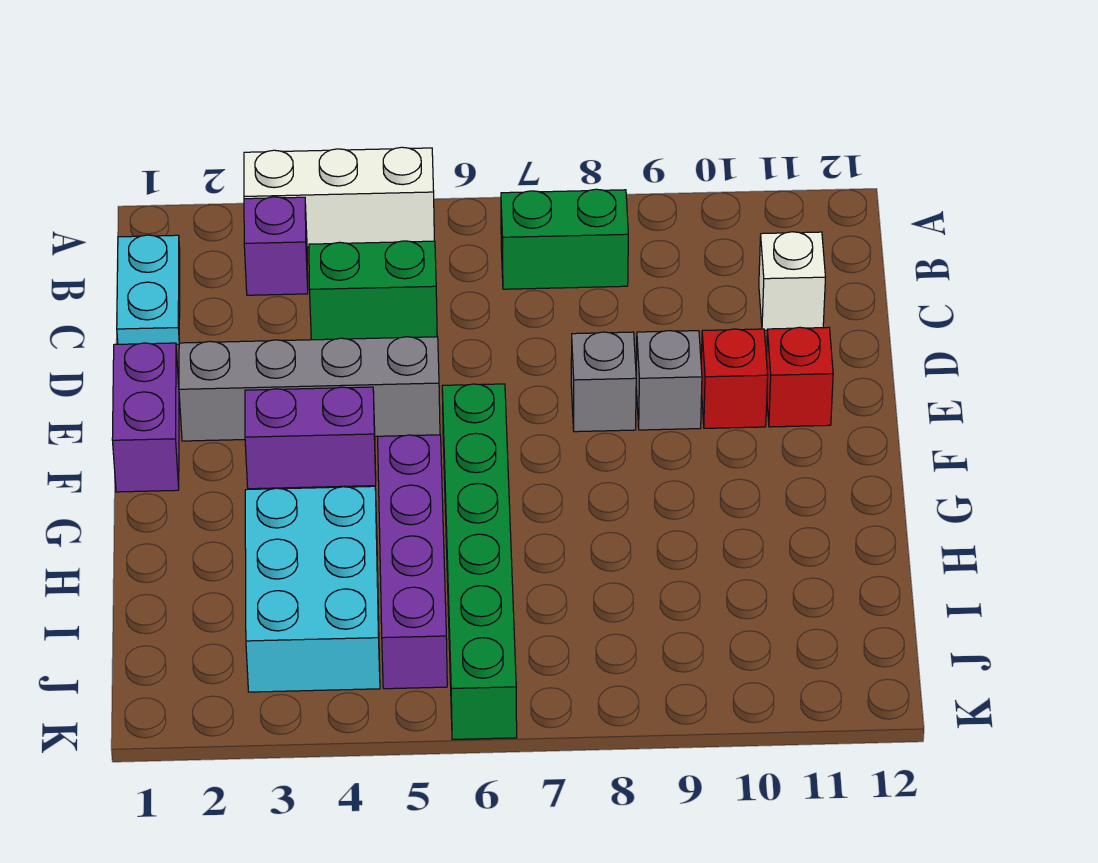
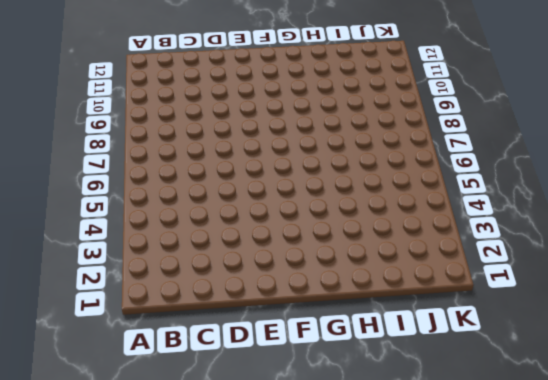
none -> white 1x3 brick [244,147,434,247]
none -> cyan 1x2 plate [117,235,180,344]
none -> purple 1x1 brick [244,197,308,295]

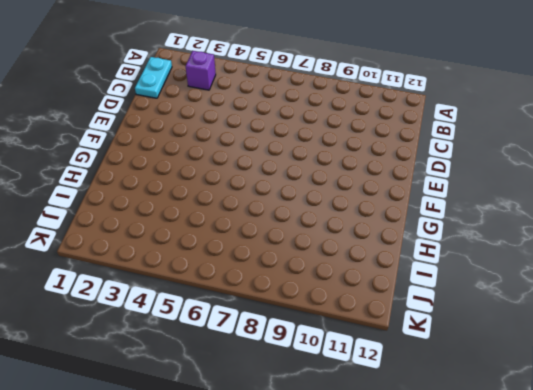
none -> white 1x3 brick [244,147,434,247]
none -> green 1x2 brick [501,189,628,289]
none -> green 1x2 brick [309,241,437,340]

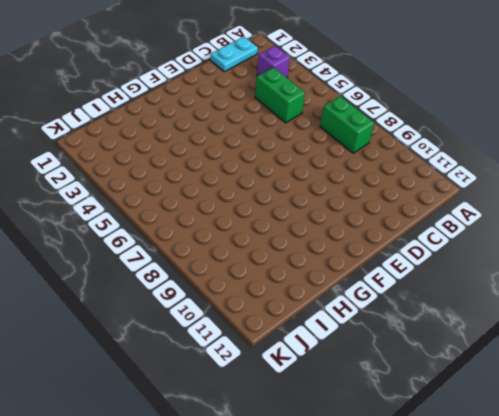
none -> white 1x3 brick [244,147,434,247]
none -> white 1x1 brick [759,232,825,330]
none -> purple 1x2 brick [112,343,179,492]

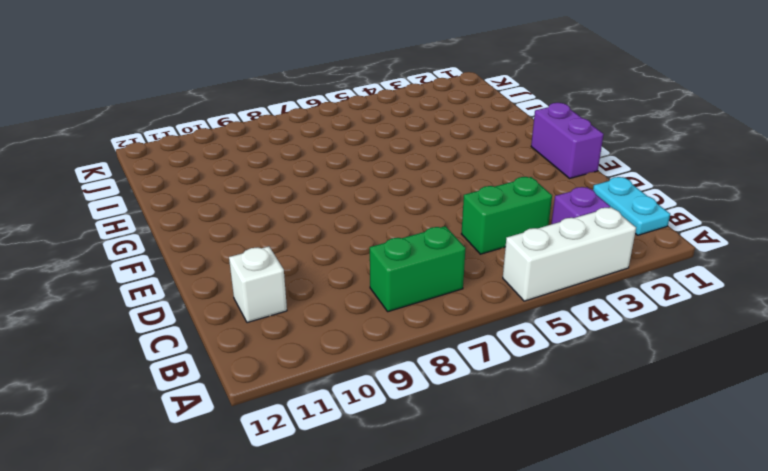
none -> grey 1x4 brick [179,337,440,441]
none -> grey 1x1 brick [571,332,636,432]
none -> grey 1x1 brick [636,331,702,430]

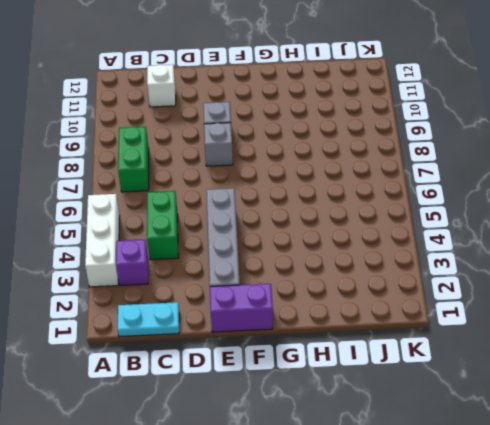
none -> red 1x1 brick [701,329,768,428]
none -> red 1x1 brick [766,327,833,427]
none -> purple 1x2 brick [245,387,376,489]

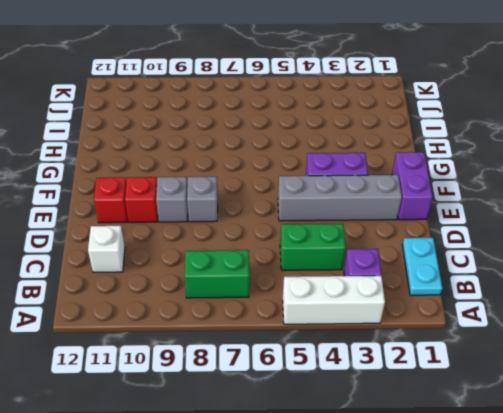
none -> green 1x6 brick [442,384,517,739]
none -> purple 1x4 brick [378,435,447,689]
none -> cyan 2x3 brick [245,486,380,692]

